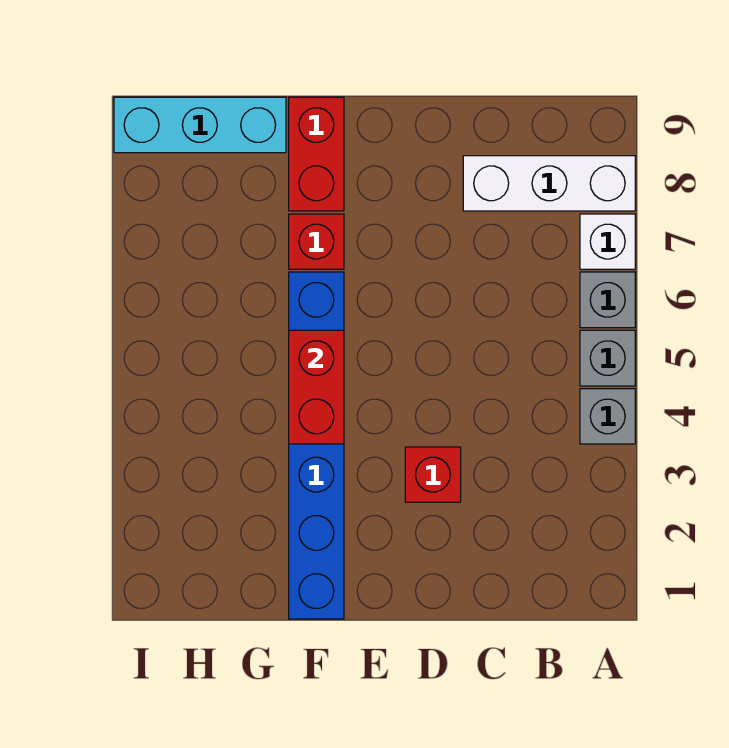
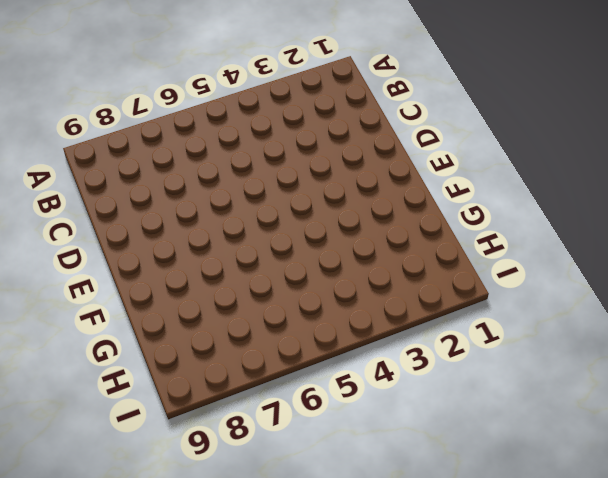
none -> grey 1x1 brick [580,389,635,444]
none -> grey 1x1 brick [580,330,635,386]

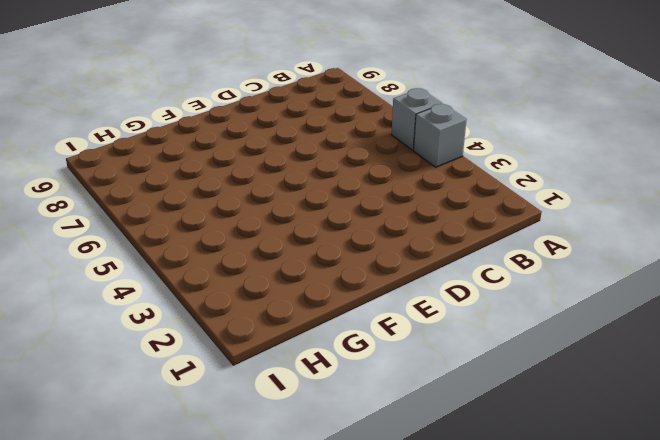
none -> grey 1x1 brick [580,272,635,328]
none -> white 1x1 brick [580,214,635,269]

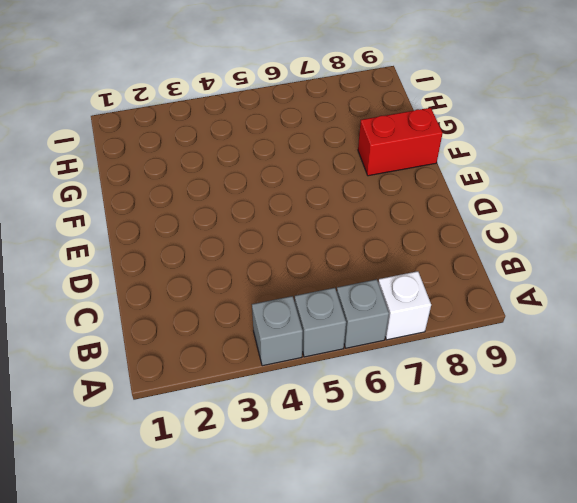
none -> white 1x3 brick [463,156,635,211]
none -> red 1x1 brick [405,447,461,502]

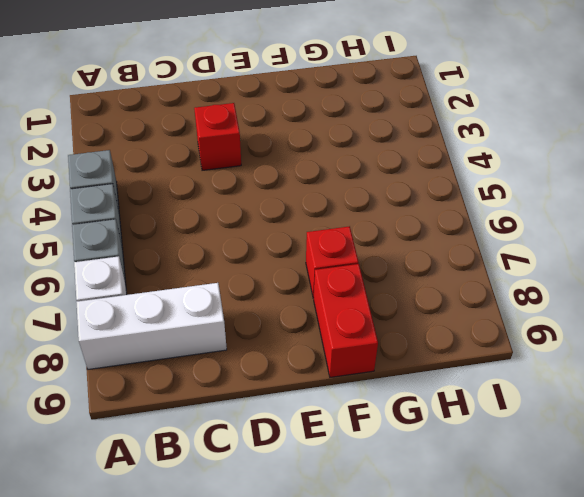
none -> blue 1x6 brick [289,272,344,619]
none -> cyan 1x3 brick [114,97,286,153]

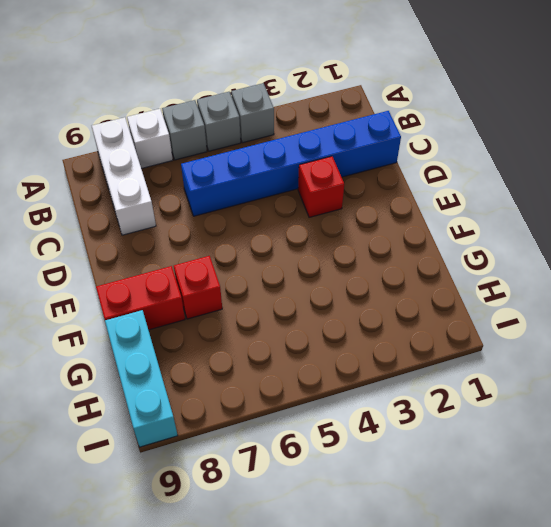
blue 1x6 brick [181,111,401,216] -> blue 1x6 brick moved to [289,272,344,619]
none -> red 1x2 brick [289,330,344,444]

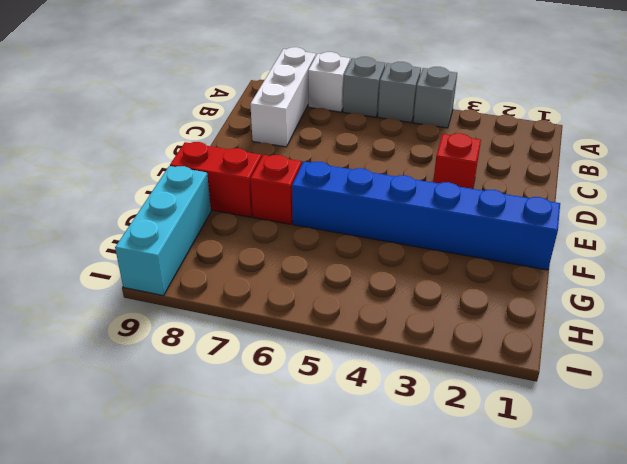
none -> red 1x2 brick [289,330,344,444]

